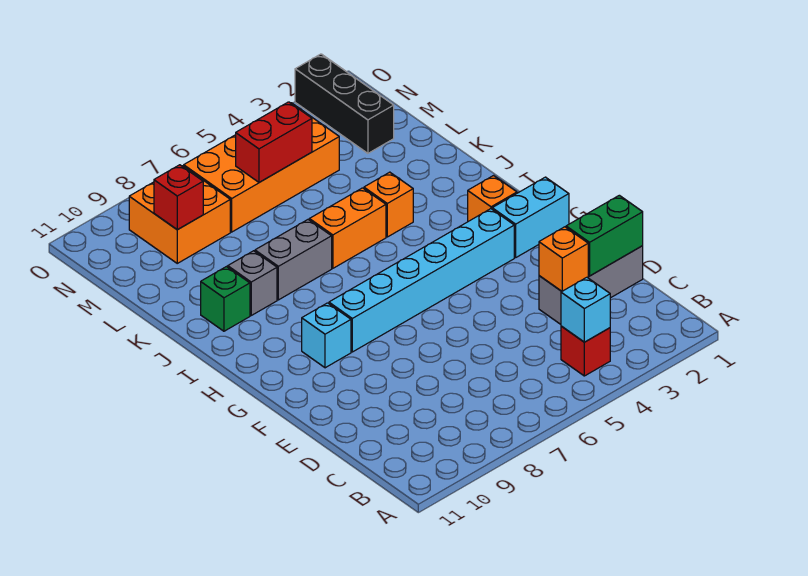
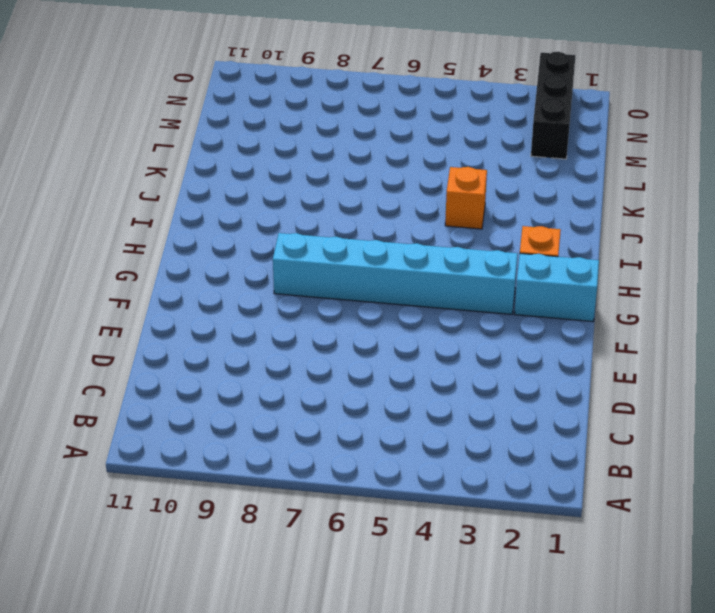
none -> red 1x1 brick [561,326,610,376]
none -> grey 1x3 brick [539,246,643,324]
none -> cyan 1x1 brick [302,303,351,368]

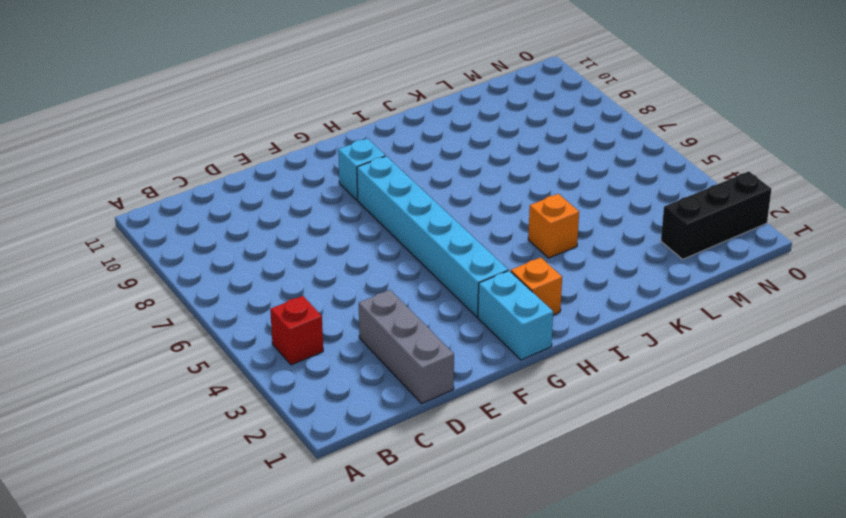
none -> orange 1x2 brick [309,188,386,268]
none -> grey 1x2 brick [255,220,332,300]
none -> grey 1x1 brick [228,251,277,315]

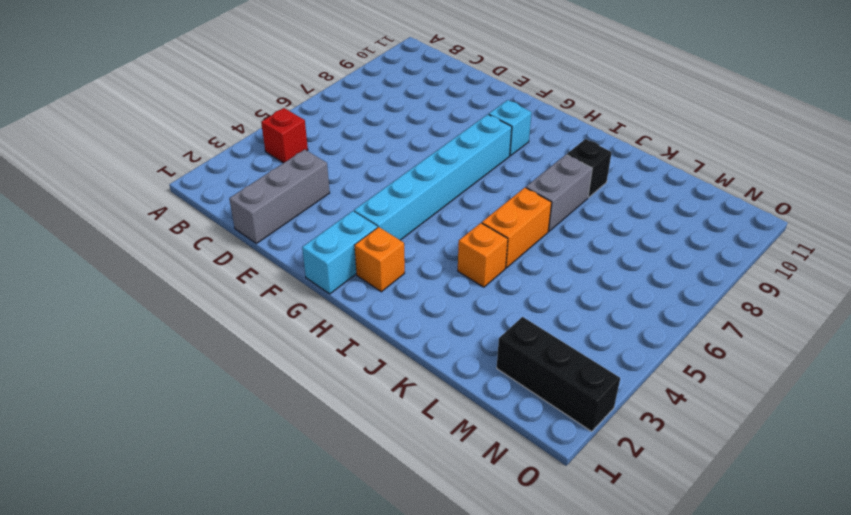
black 1x1 brick [567,139,612,197] -> grey 1x1 brick [228,251,277,315]
none -> green 1x1 brick [201,267,250,331]
none -> orange 2x4 brick [184,103,339,232]
none -> orange 2x2 brick [129,166,230,263]

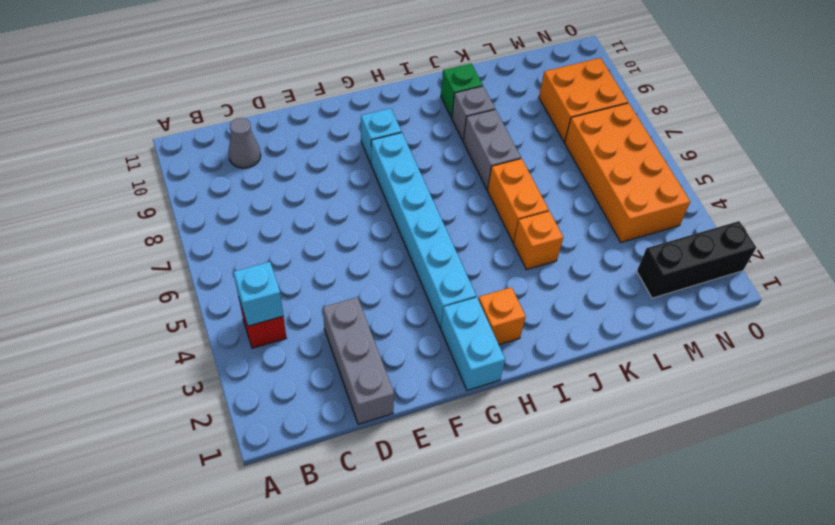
grey 1x1 cone [228,118,261,168] -> none
none -> green 1x2 brick [566,195,643,276]
none -> orange 1x1 brick [539,227,588,291]
none -> red 1x2 brick [236,102,312,182]

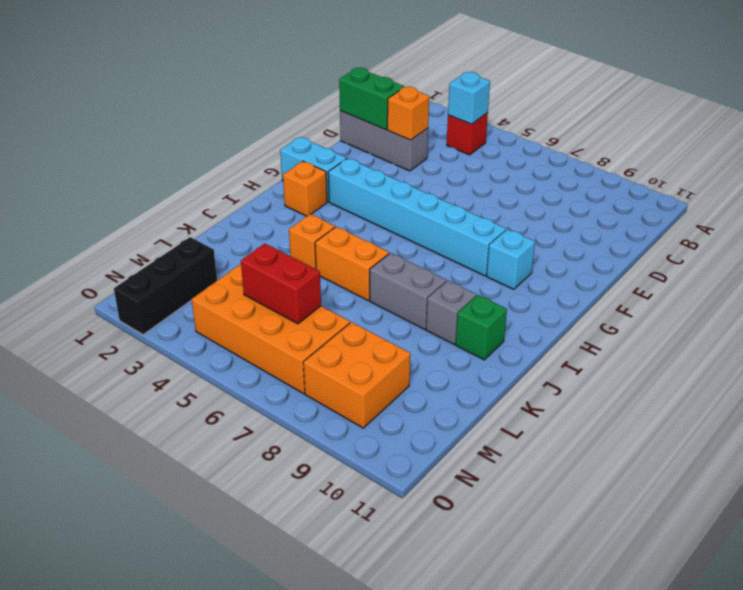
none -> red 1x1 brick [154,165,203,230]

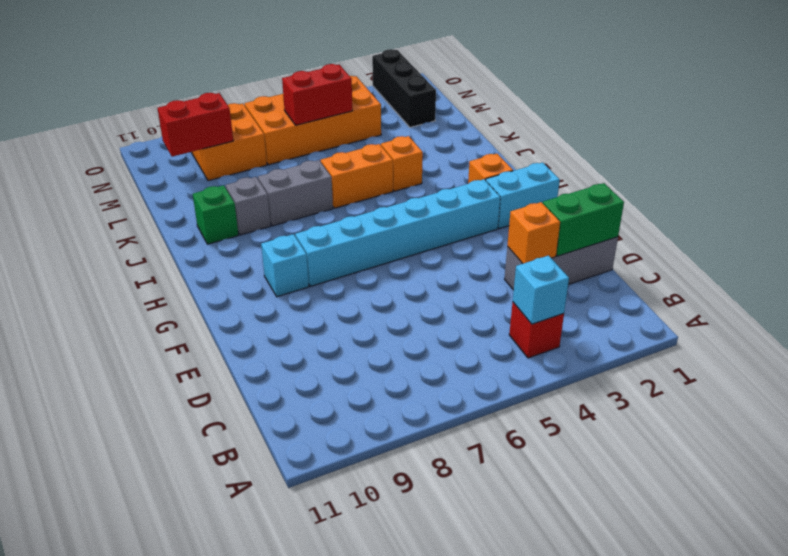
red 1x2 brick [158,93,233,157] -> red 1x1 brick [154,165,203,230]

